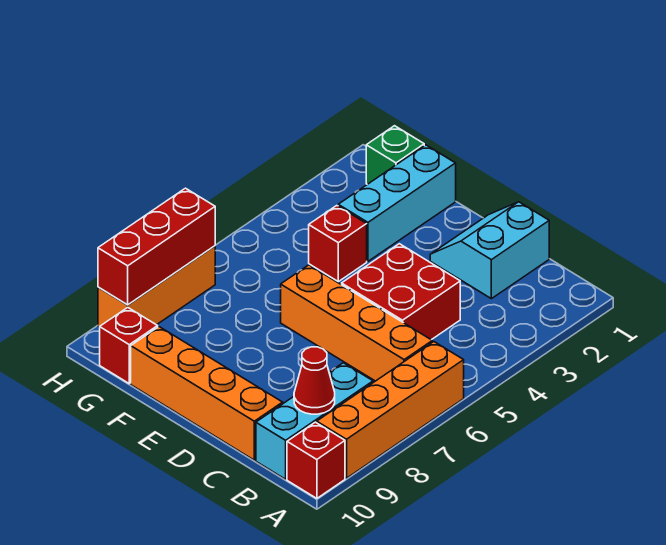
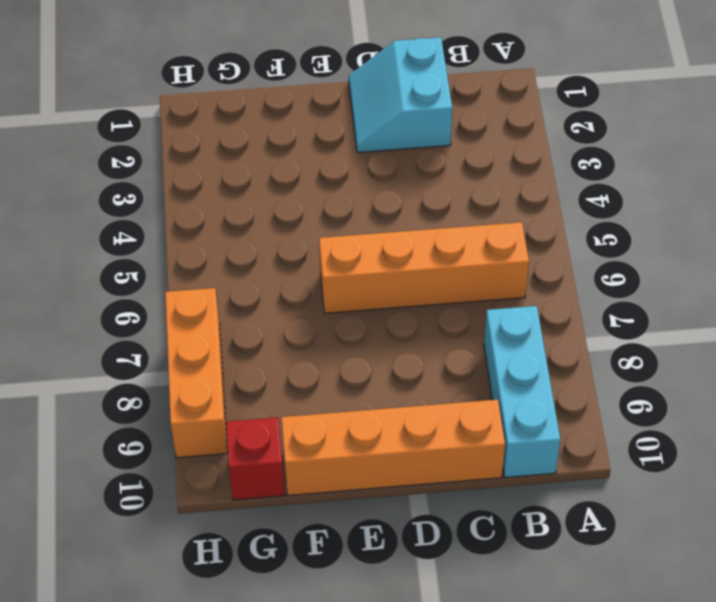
none -> orange 1x4 brick [317,342,464,478]
none -> red 1x1 brick [287,422,345,498]
none -> red 2x2 brick [342,244,460,340]

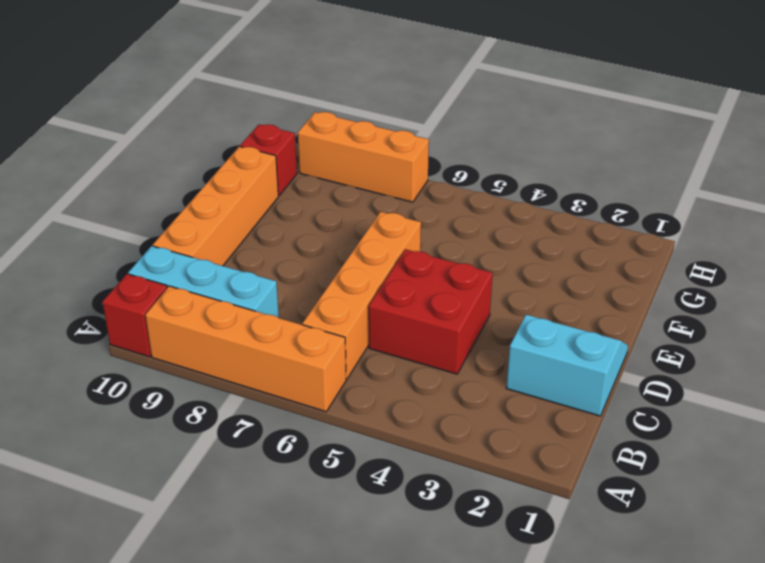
none -> cyan 1x3 brick [338,145,456,261]
none -> red 1x1 brick [309,206,367,282]
none -> green 1x1 brick [366,126,424,184]

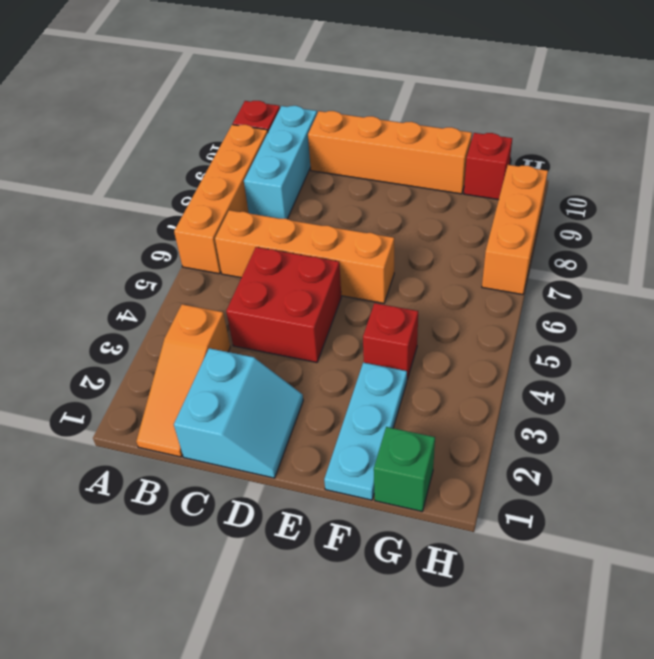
orange 1x3 slope [136,304,230,457] -> none
cyan 1x3 plate [324,362,407,500] -> cyan 1x3 brick [338,145,456,261]
none -> red 1x1 cone [294,347,335,414]
none -> red 1x3 brick [98,188,215,305]

